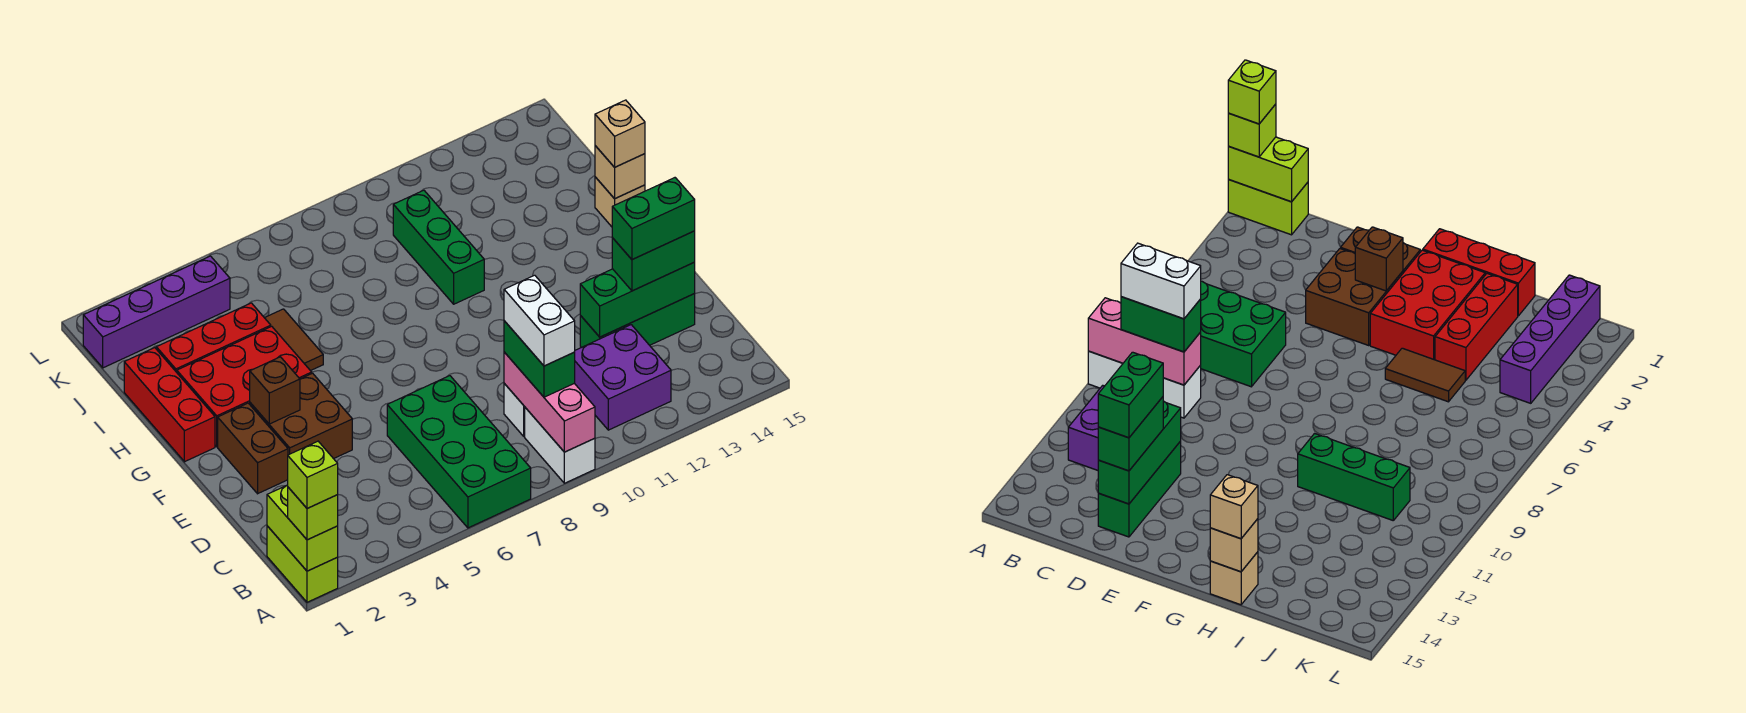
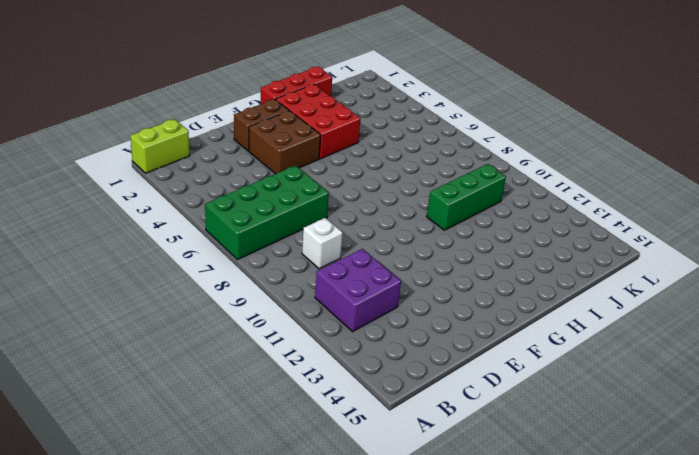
none -> white 1x2 brick [525,408,595,483]
none -> green 1x3 brick [580,294,695,348]
none -> brown 1x2 tile [265,309,323,371]

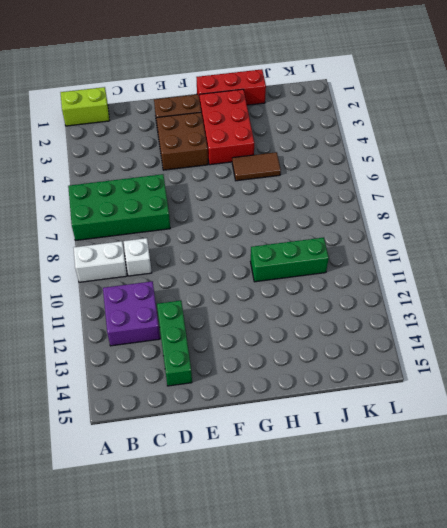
none -> tan 1x1 brick [595,177,645,227]
none -> red 1x3 brick [156,303,271,372]
none -> purple 1x4 brick [83,256,230,368]

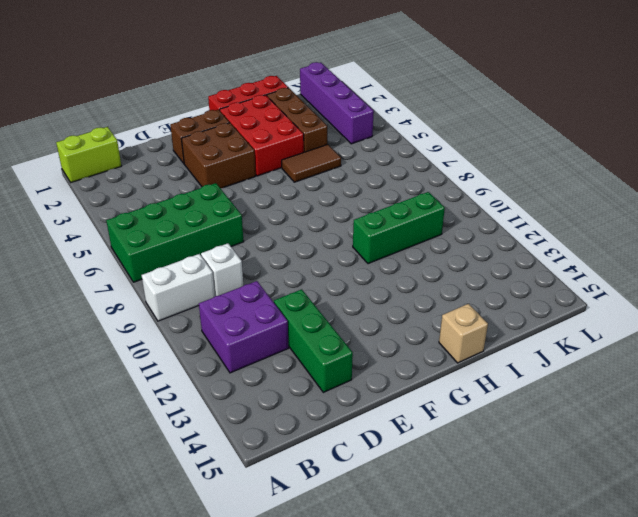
brown 1x3 brick [267,88,327,152] -> red 1x3 brick [156,303,271,372]
none -> lime 1x2 brick [267,485,338,571]
none -> pink 1x3 brick [504,352,595,452]
none -> green 1x3 brick [580,262,695,337]

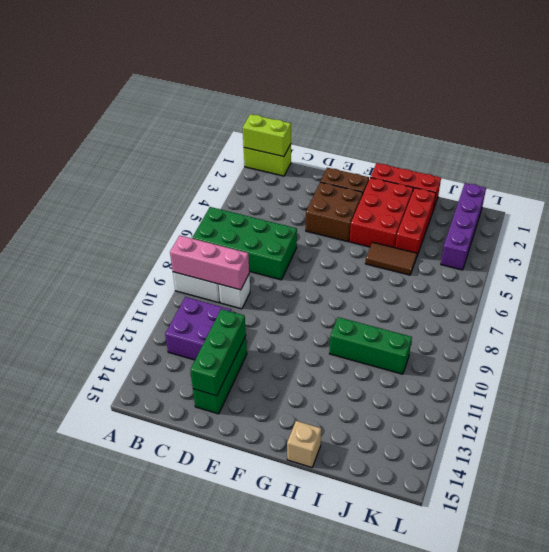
none -> brown 1x1 brick [250,357,300,424]
none -> tan 1x1 brick [595,146,645,199]
none -> lime 1x1 brick [288,487,338,540]

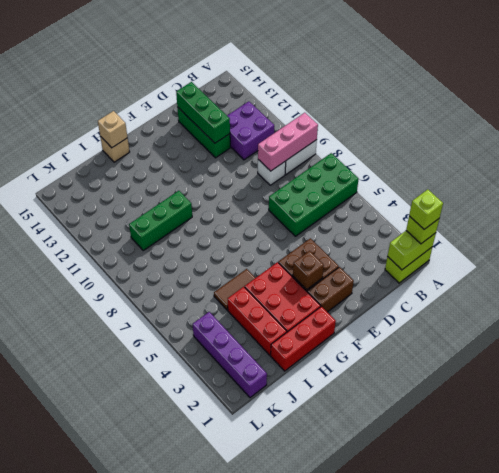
none -> green 1x2 brick [504,321,575,397]
none -> green 1x2 brick [612,231,695,291]
none -> tan 1x1 brick [595,100,645,167]

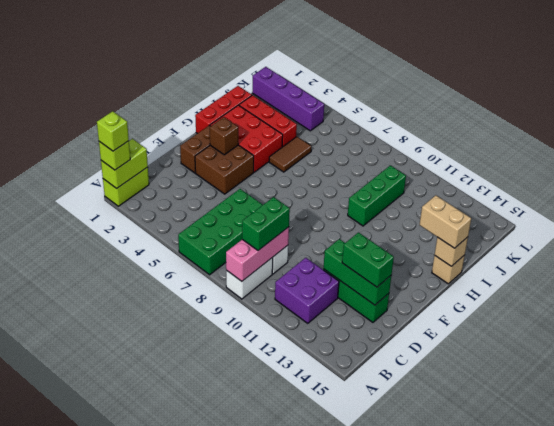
tan 1x2 brick [420,195,471,248] -> tan 1x1 brick [595,100,645,167]
none -> white 1x2 brick [504,275,575,366]
none -> green 1x2 brick [612,178,695,260]

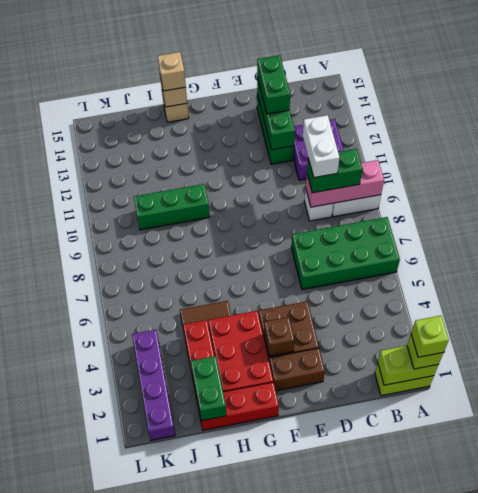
white 1x2 brick [303,115,340,178] -> white 1x2 brick turned to [504,275,575,366]
green 1x2 brick [191,356,226,421] -> green 1x2 brick moved to [612,178,695,260]

